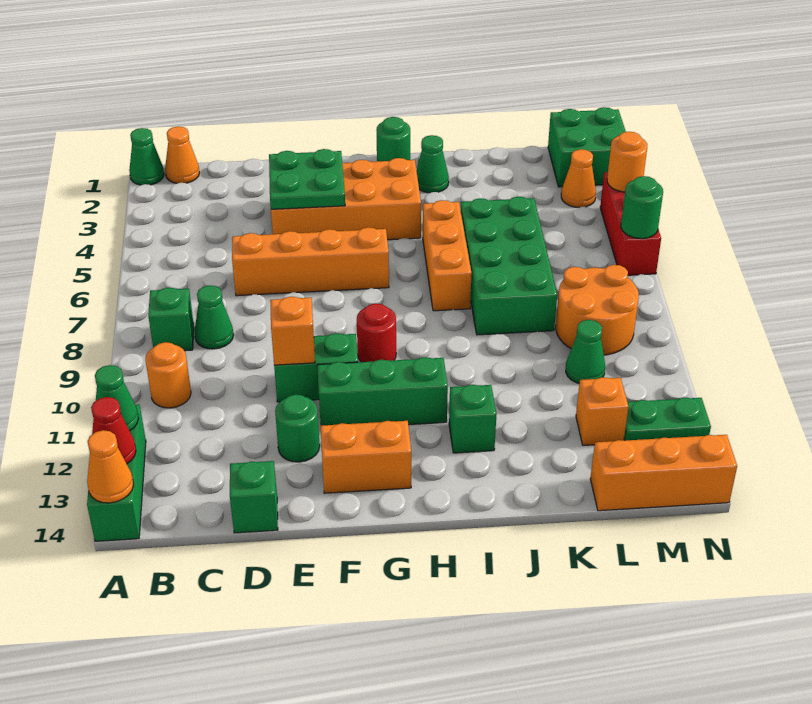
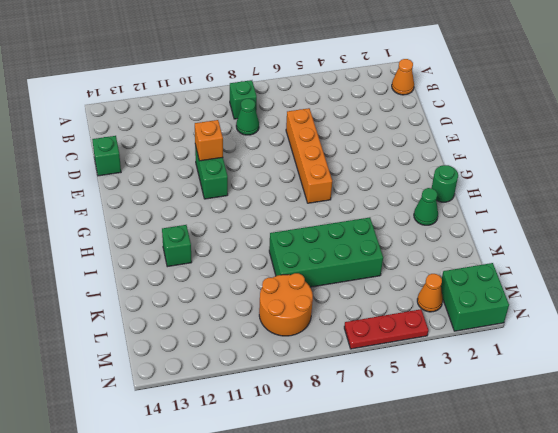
red 1x3 plate [344,309,428,349] -> red 1x3 brick [600,172,661,275]
none -> green 1x1 cone [129,128,164,185]
none -> green 1x3 brick [87,404,146,541]
none -> orange 1x1 round brick [145,342,191,408]
none -> orange 2x4 brick [271,158,421,240]

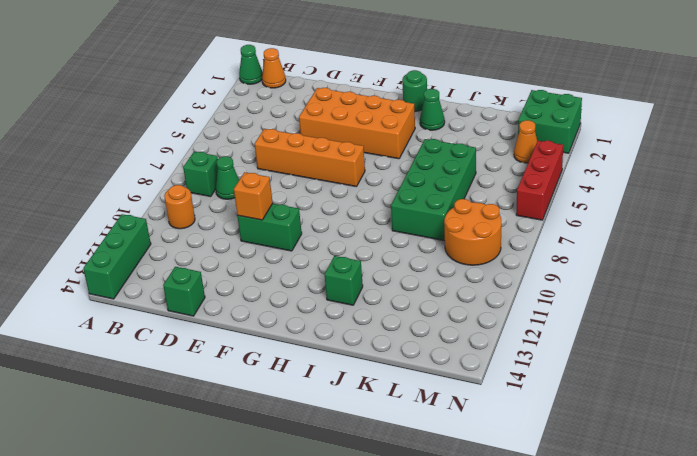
none -> green 1x1 round brick [275,394,320,462]
none -> green 1x3 brick [317,357,448,426]
none -> orange 1x2 brick [321,421,411,493]
none -> red 1x1 round brick [357,303,396,362]

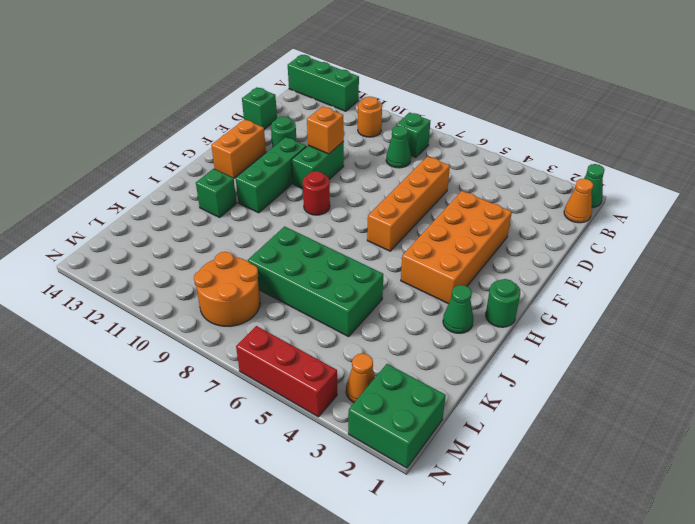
none -> orange 1x3 brick [423,200,472,311]
none -> green 1x1 cone [566,320,605,383]
none -> orange 1x1 brick [576,377,628,445]
none -> orange 1x3 brick [590,435,737,511]

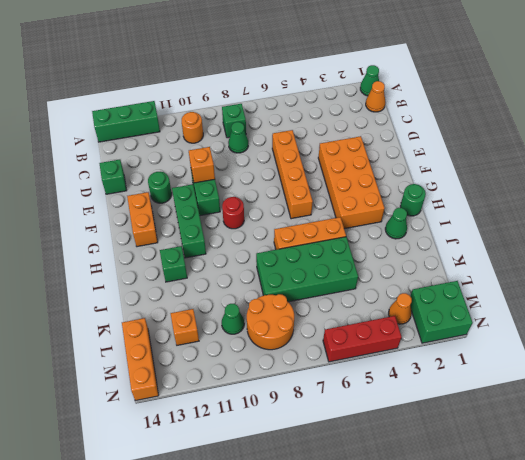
none -> green 1x2 plate [624,398,711,441]
none -> green 1x1 cone [95,365,139,431]
none -> red 1x1 cone [91,397,136,464]
none -> orange 1x1 cone [87,430,134,503]

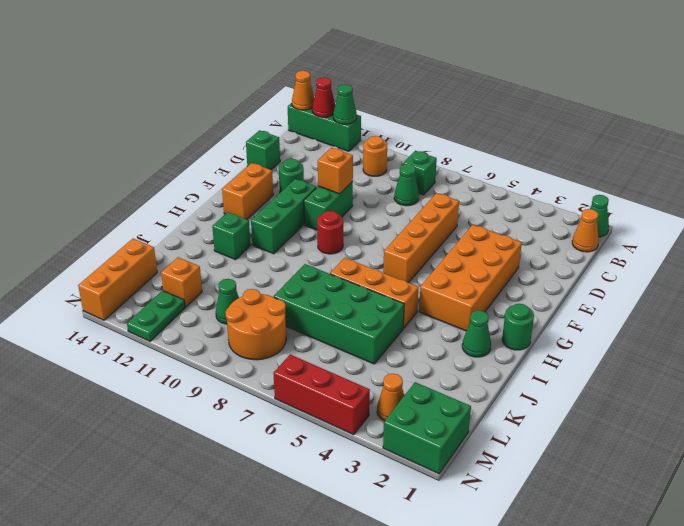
none -> green 2x2 plate [269,149,345,209]
none -> orange 1x1 round brick [607,132,647,192]
none -> green 1x1 round brick [621,176,663,239]

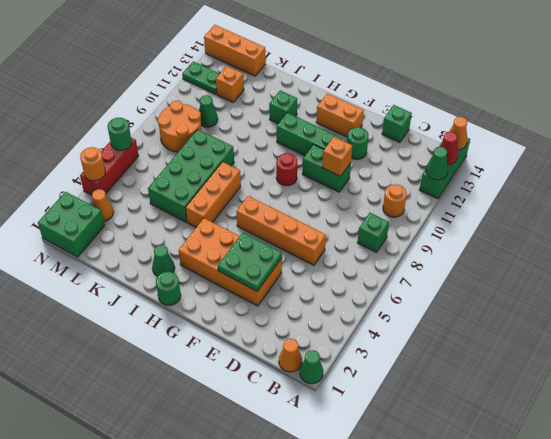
none -> green 1x1 cone [194,285,233,349]

